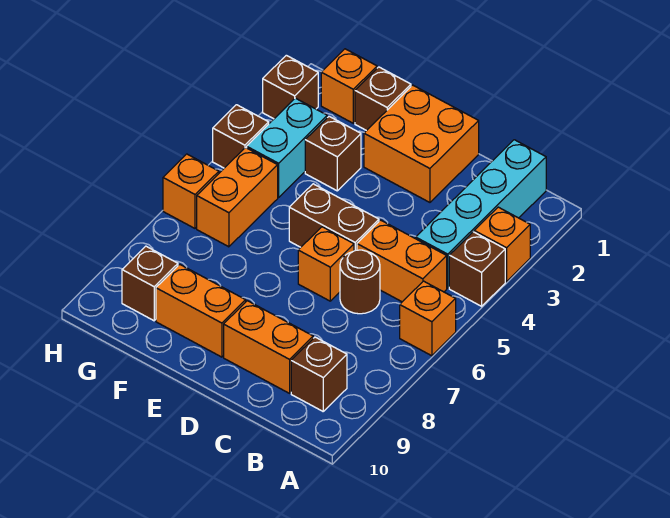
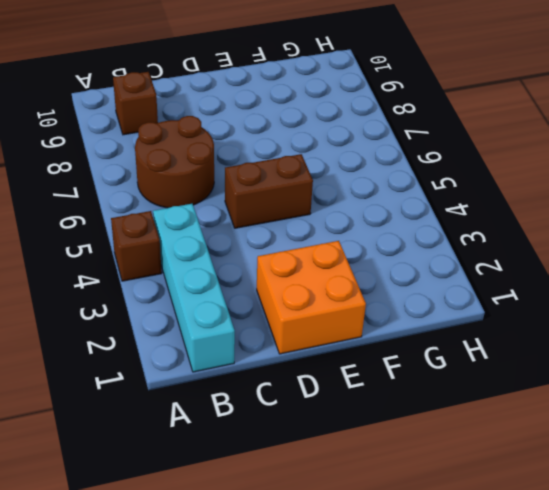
brown 2x2 round brick [135,116,214,208] -> brown 1x1 round brick [340,250,380,314]
none -> orange 1x1 brick [474,207,530,282]
none -> orange 1x1 brick [400,281,456,356]
none -> orange 1x2 brick [357,220,447,302]

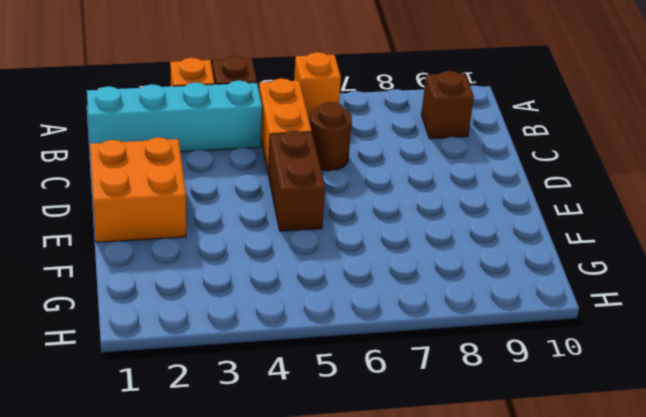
none -> orange 1x2 brick [224,301,313,393]
none -> orange 1x1 brick [298,227,354,301]
none -> orange 1x2 brick [156,264,246,357]

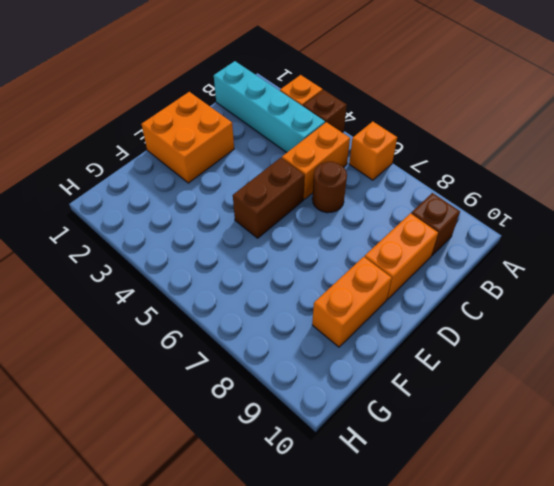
none -> orange 1x1 brick [298,227,354,301]
none -> brown 1x1 brick [355,67,411,131]
none -> brown 1x1 brick [305,116,361,191]

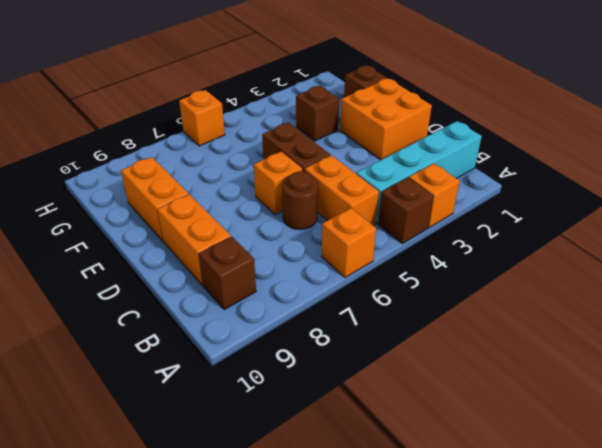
none -> orange 1x1 brick [321,49,377,123]
none -> cyan 1x2 brick [247,98,327,197]
none -> orange 1x2 brick [197,148,278,247]

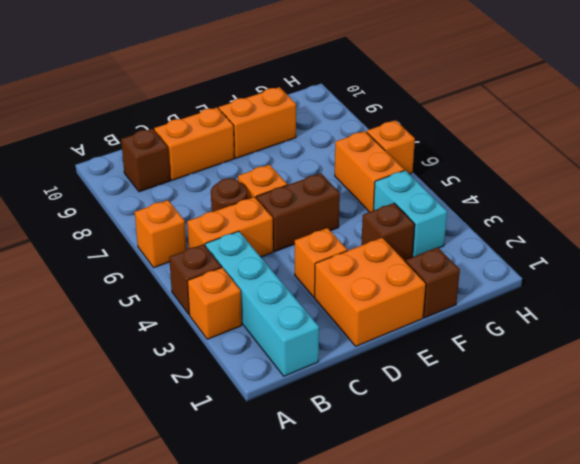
orange 1x1 brick [295,228,347,297] -> orange 1x1 brick moved to [321,49,377,123]
none -> brown 1x1 brick [122,246,178,321]
none -> brown 1x1 brick [263,55,318,119]
none -> brown 1x1 brick [213,105,269,168]

